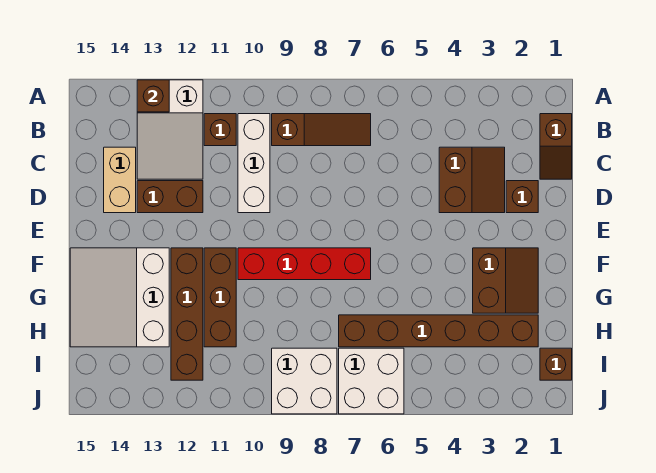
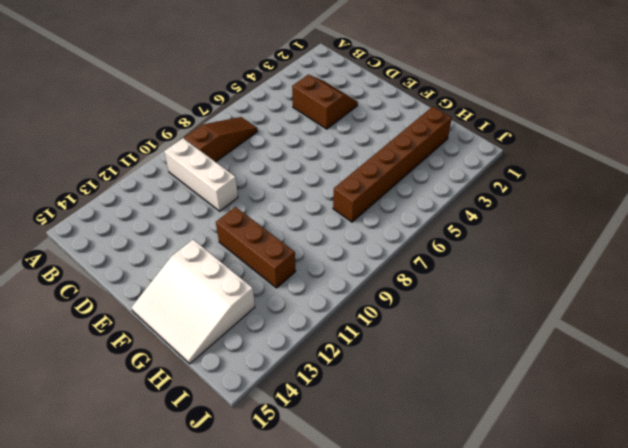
none -> white 2x3 slope [137,80,203,179]
none -> brown 1x2 slope [540,114,572,179]
none -> brown 1x1 brick [204,114,236,146]

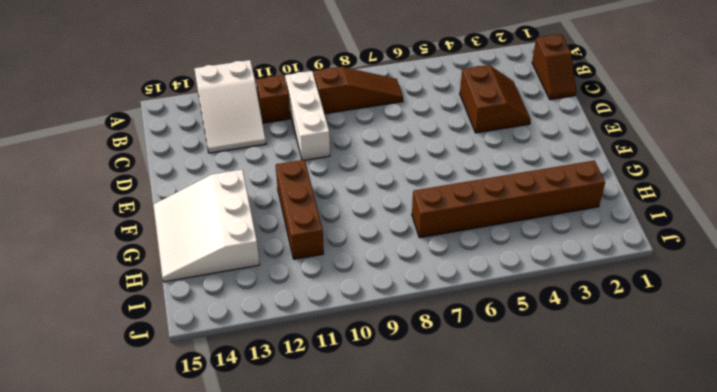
none -> tan 1x2 brick [104,147,136,213]
none -> brown 1x1 brick [506,181,538,213]
none -> brown 1x2 brick [137,181,203,213]

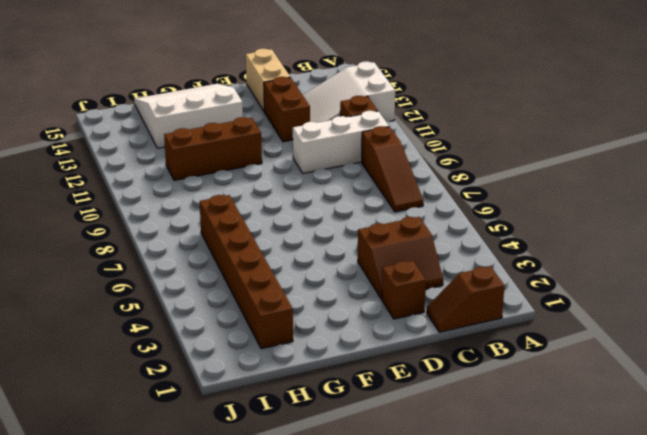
tan 1x2 brick [246,49,290,111] -> tan 1x2 brick turned to [104,147,136,213]
none -> brown 2x2 slope [473,248,538,313]
none -> red 1x4 brick [238,248,371,280]
none -> brown 1x4 brick [171,248,203,380]

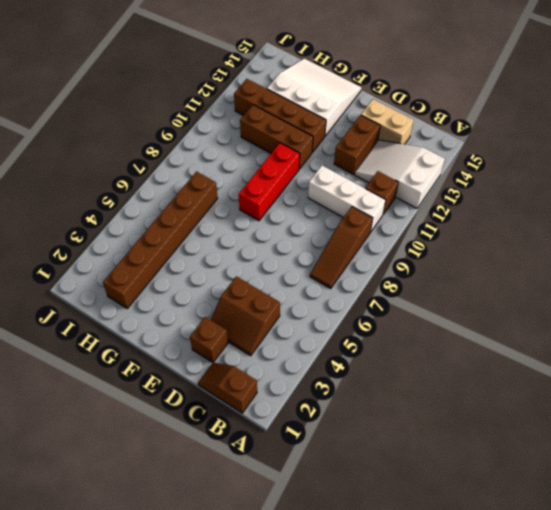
red 1x3 brick [239,143,300,221] -> red 1x4 brick [238,248,371,280]
none -> brown 2x2 slope [473,248,538,313]
none -> brown 1x1 brick [540,348,572,380]
none -> white 2x2 brick [339,348,404,414]

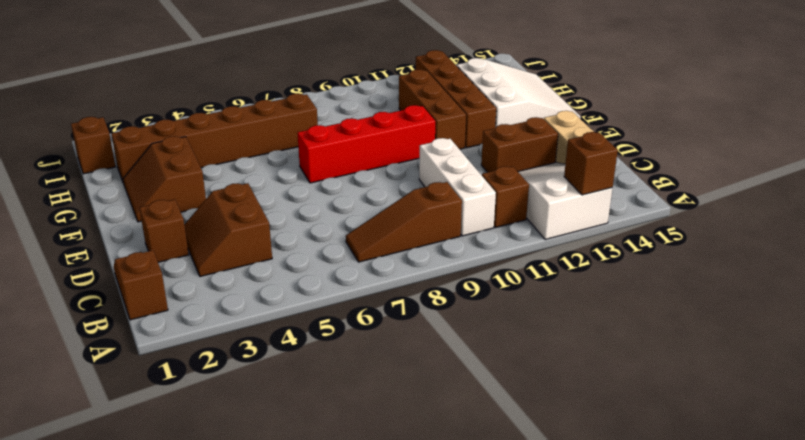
none -> white 2x2 brick [339,348,404,414]
none -> white 2x2 brick [272,348,337,414]

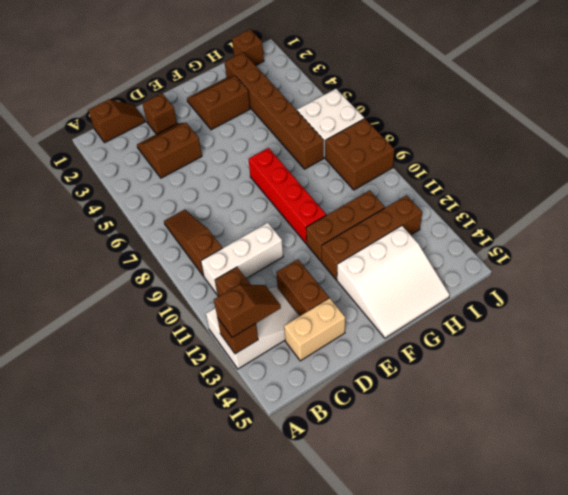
brown 1x2 slope [214,285,281,338] -> none
brown 2x2 brick [325,119,395,190] -> white 2x2 brick [272,348,337,414]

